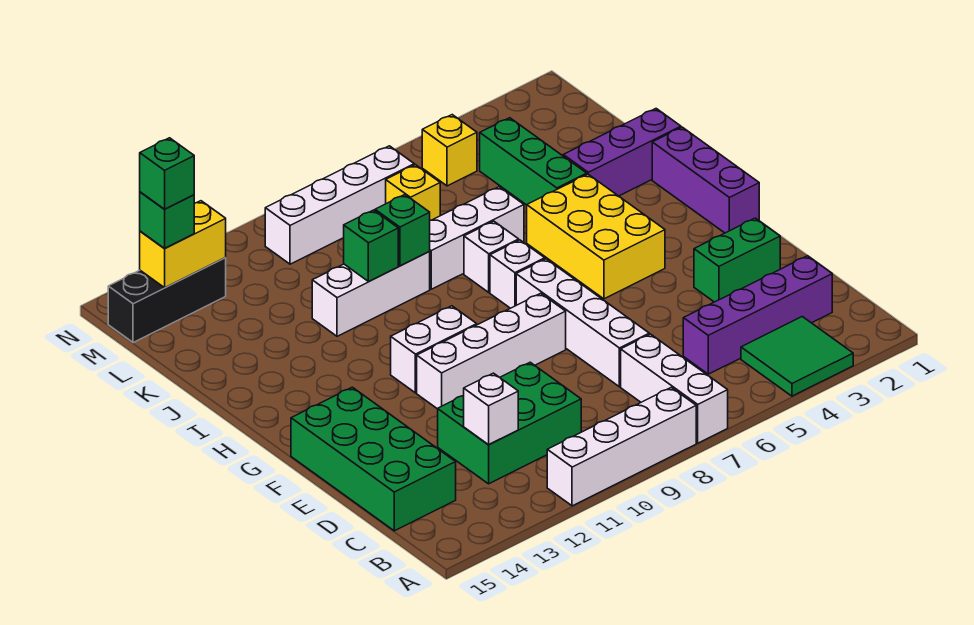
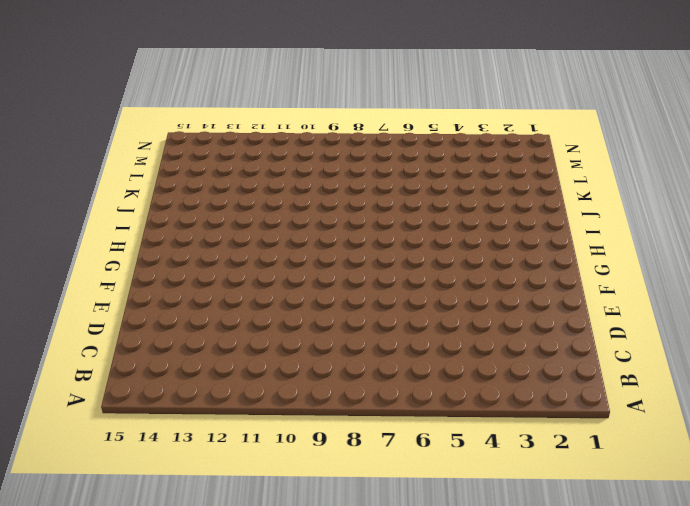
none -> green 2x2 tile [741,317,853,396]
none -> white 1x3 brick [621,334,728,443]
none -> white 1x4 brick [547,387,696,506]

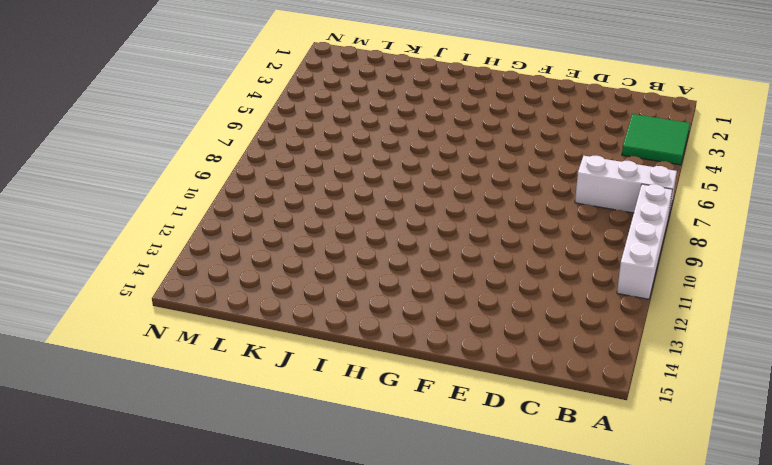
none -> purple 1x4 brick [683,256,832,374]
none -> green 2x3 brick [438,362,581,484]
none -> green 2x4 brick [291,387,456,531]

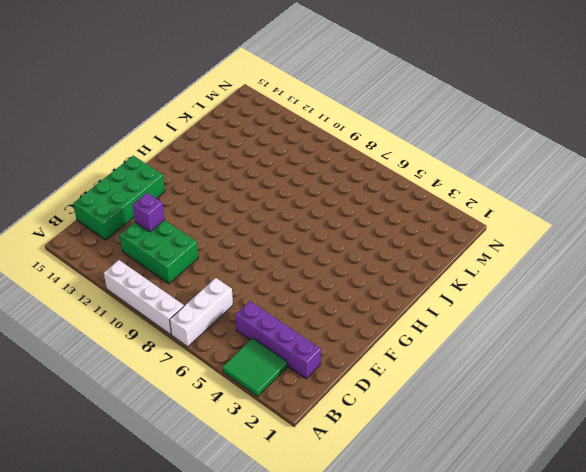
purple 1x1 brick [133,193,164,232] -> none
none -> white 1x4 brick [516,259,649,387]
none -> green 1x2 brick [694,218,780,302]
none -> white 1x4 brick [417,293,566,409]

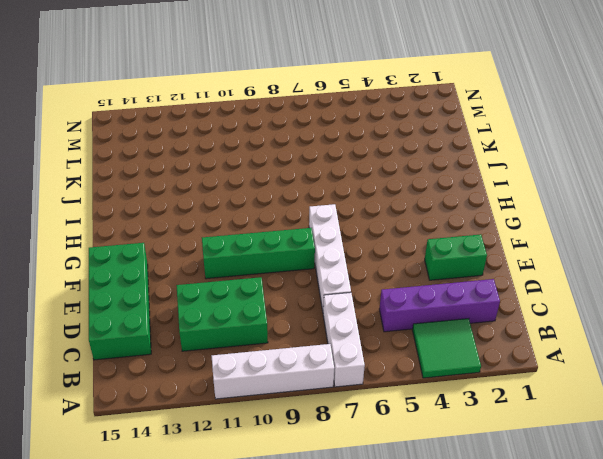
green 1x4 brick [202,228,315,279] -> white 1x4 brick [417,293,566,409]
none -> purple 1x3 brick [652,127,759,233]
none -> yellow 2x3 brick [527,174,665,299]
none -> white 1x2 brick [391,306,477,393]

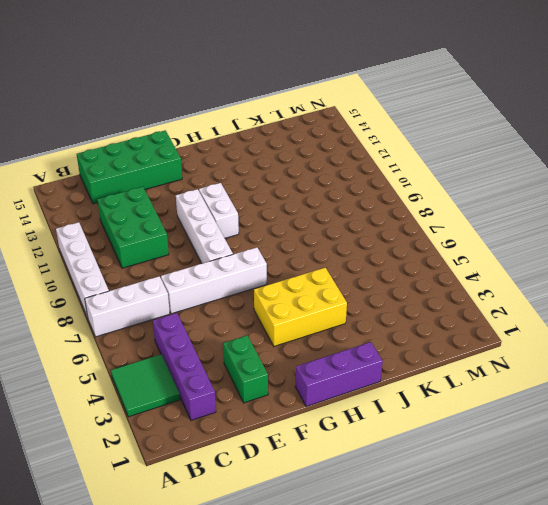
none -> white 1x1 brick [490,240,545,308]
none -> white 1x1 brick [464,221,519,292]
none -> purple 1x3 brick [563,109,681,196]

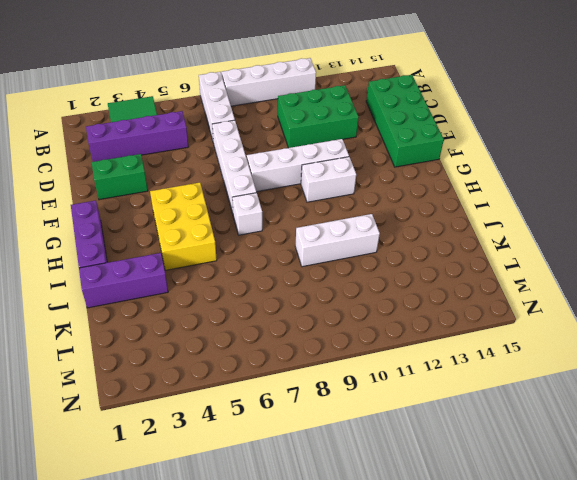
none -> white 1x1 brick [464,221,519,292]
none -> green 1x3 brick [480,118,587,205]
none -> white 1x3 brick [429,187,524,289]

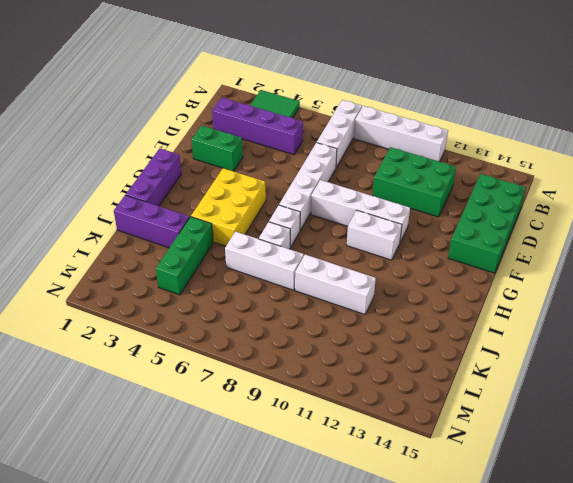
none -> yellow 1x1 brick [386,165,440,220]
none -> yellow 1x1 brick [422,115,477,186]
none -> white 1x4 brick [265,146,414,264]

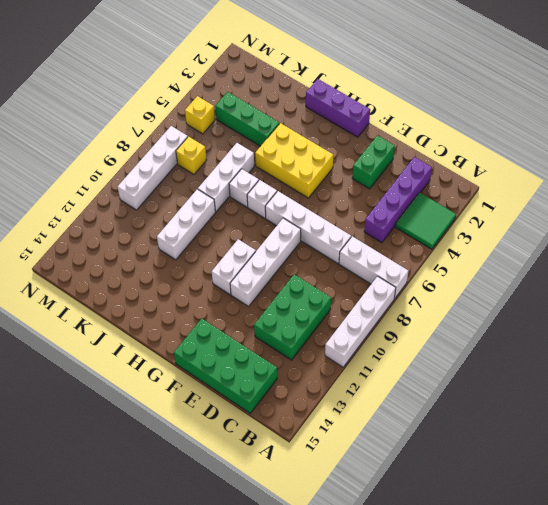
none -> purple 1x3 brick [563,109,681,196]
none -> black 1x3 brick [108,258,226,343]
none -> white 1x1 brick [463,373,518,445]

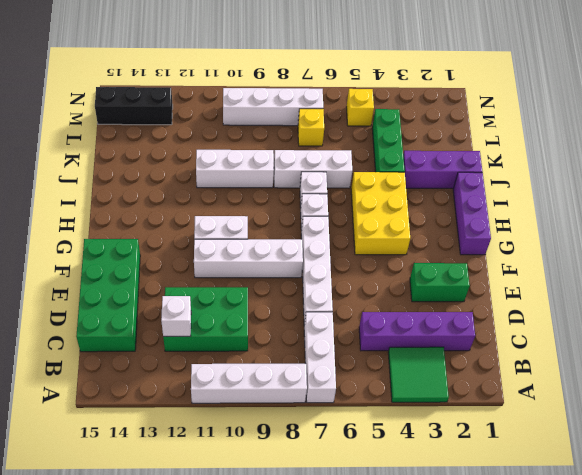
none -> green 1x1 brick [375,195,430,266]
none -> green 1x1 brick [344,210,398,282]
none -> yellow 1x2 brick [140,201,226,288]

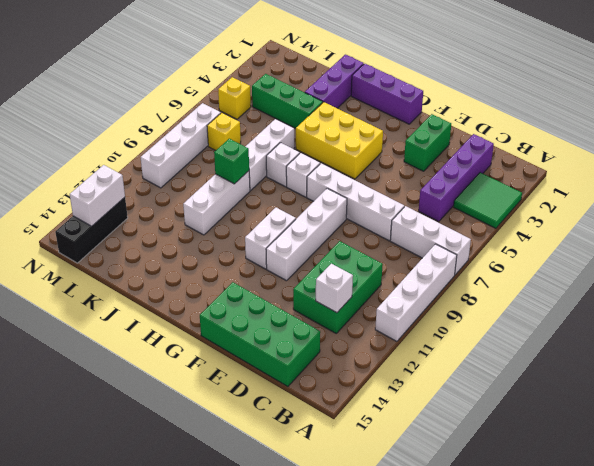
white 1x2 brick [70,165,125,226] -> yellow 1x2 brick [140,201,226,288]
none -> green 1x1 brick [344,210,398,282]
none -> green 1x1 brick [140,192,194,248]
none -> green 1x1 brick [140,138,194,209]

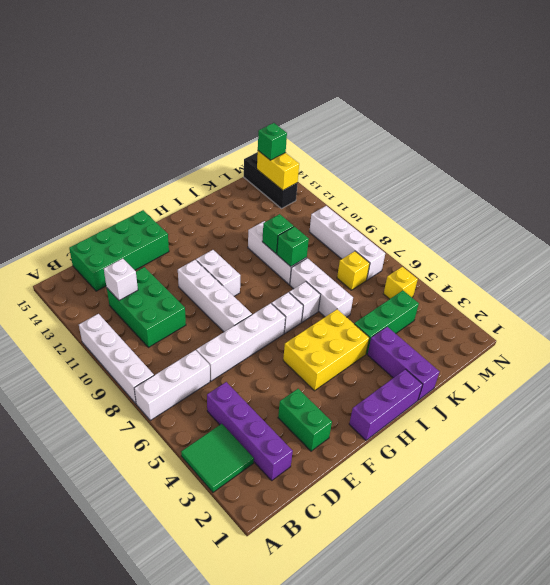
none -> green 1x1 brick [140,138,194,209]

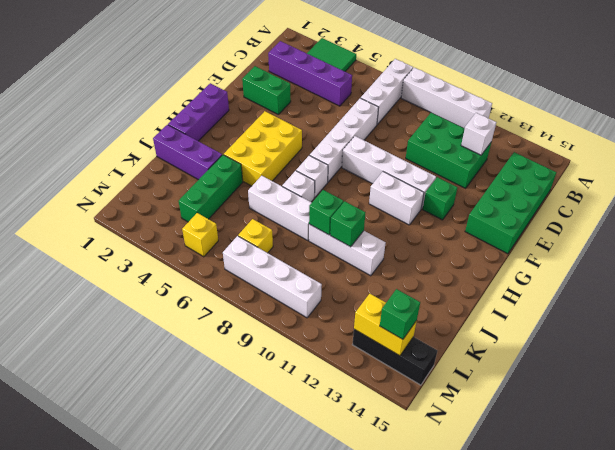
green 1x1 brick [423,177,457,220] -> green 1x1 brick moved to [140,138,194,209]

